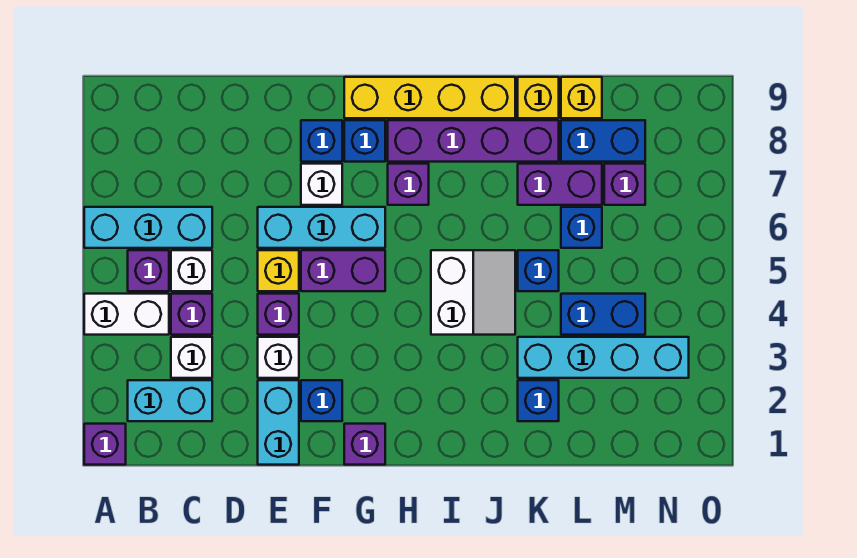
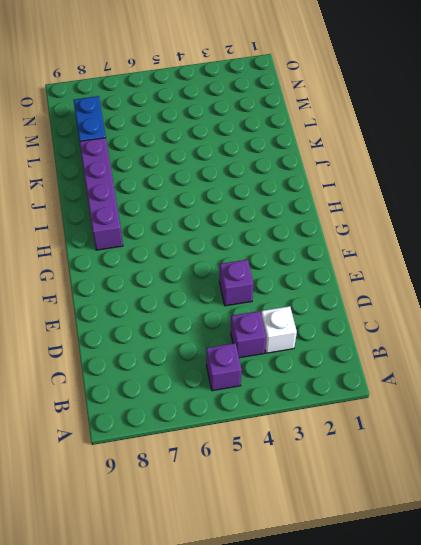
none -> purple 1x1 brick [84,424,126,465]
none -> white 1x2 brick [84,294,169,335]
none -> cyan 1x3 brick [84,207,212,248]
none -> cyan 1x2 brick [128,380,212,421]

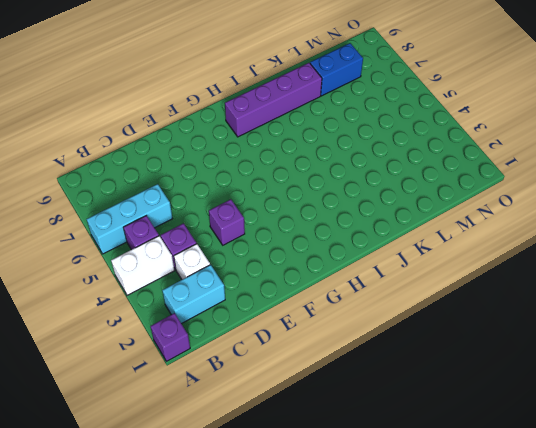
none -> white 1x1 brick [171,250,212,291]
none -> cyan 1x2 brick [258,380,299,465]
none -> white 1x1 brick [258,337,299,378]
none -> yellow 1x1 brick [258,250,299,291]

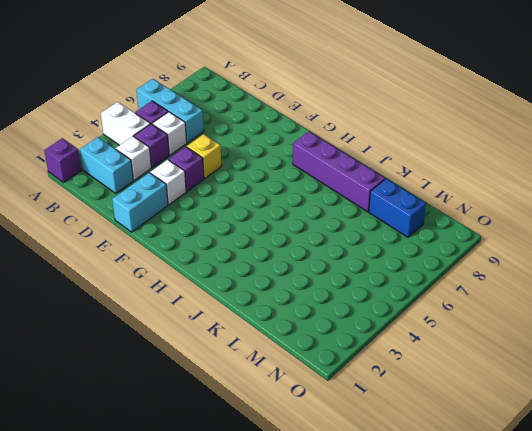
none -> cyan 1x3 brick [258,207,385,248]
none -> blue 1x1 brick [301,380,342,421]
none -> purple 1x2 brick [301,250,385,291]
none -> white 1x1 brick [301,164,342,205]

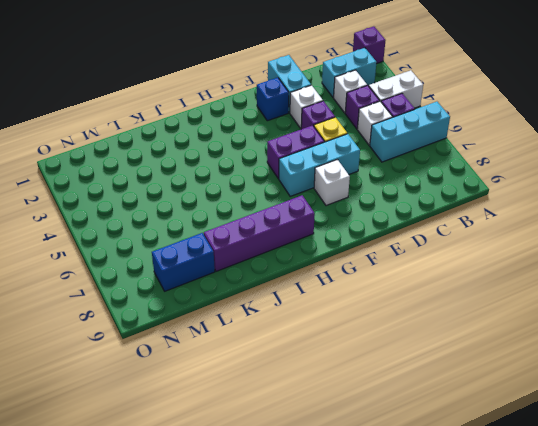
none -> blue 1x1 brick [301,120,342,162]
none -> purple 1x1 brick [344,424,385,465]
none -> blue 1x1 brick [344,120,385,162]
none -> yellow 1x4 brick [344,77,515,118]

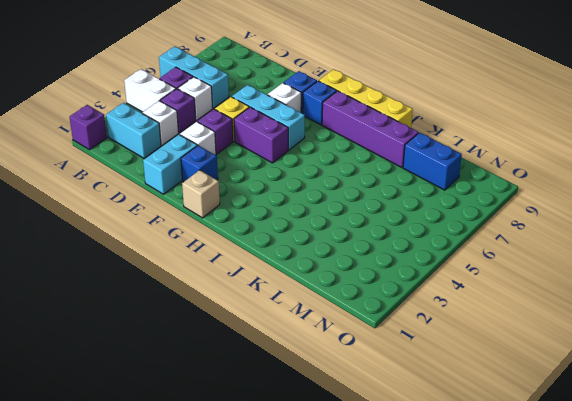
tan 1x1 brick [182,170,220,218] -> purple 1x1 brick [344,424,385,465]
none -> purple 1x1 brick [388,164,429,205]
none -> white 2x2 slope [431,250,515,335]
none -> blue 1x1 brick [518,380,559,421]
none -> cyan 1x4 brick [518,337,689,378]

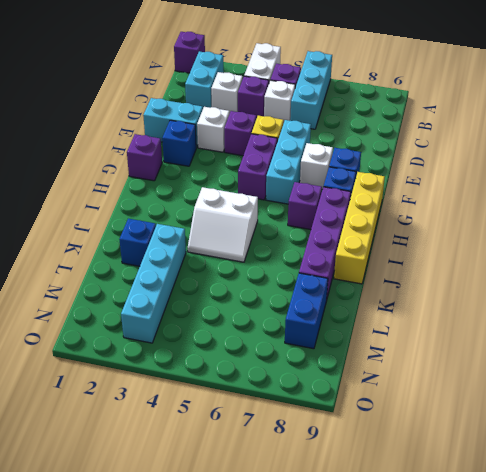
none -> blue 1x1 brick [518,250,559,291]
none -> purple 1x2 brick [518,164,602,205]
none -> yellow 1x1 brick [518,77,559,118]
none -> blue 1x2 brick [561,294,645,335]

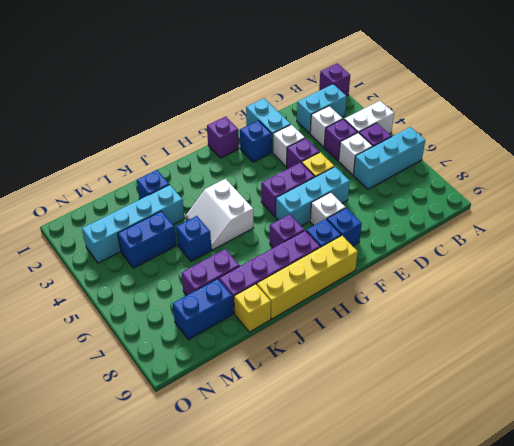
none -> blue 1x1 brick [561,207,602,248]
none -> yellow 1x1 brick [561,77,602,118]
none -> purple 1x1 brick [604,164,645,205]

